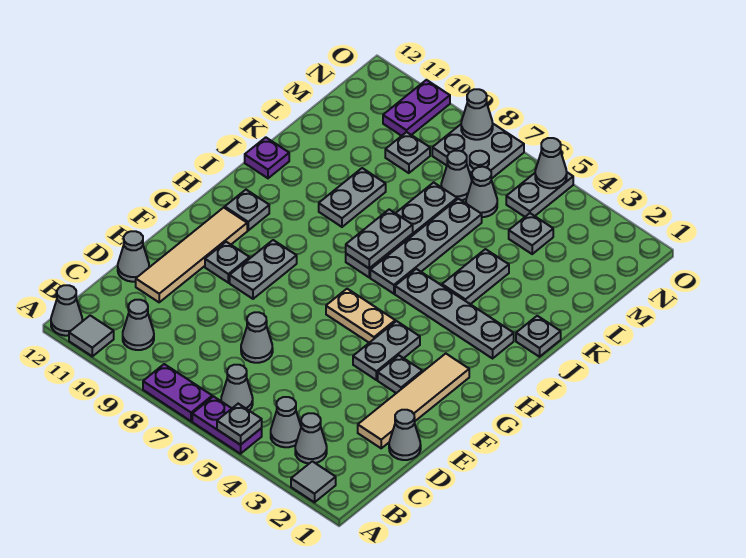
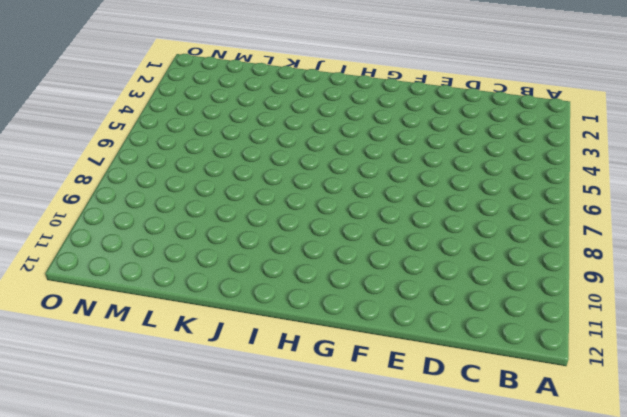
none -> grey 1x1 tile [291,461,336,502]
none -> purple 1x2 plate [192,397,262,454]
none -> purple 1x2 plate [143,364,212,421]
none -> grey 1x1 tile [69,315,114,356]

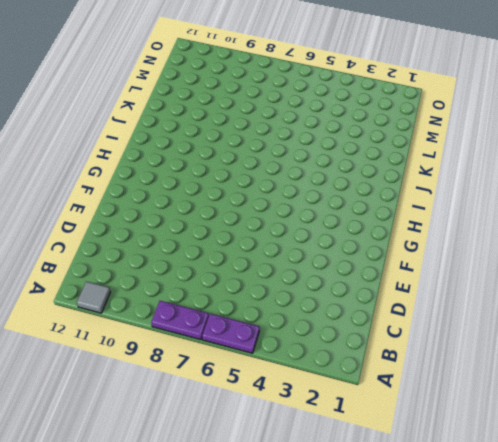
none -> grey 1x1 tile [291,461,336,502]
none -> grey 1x1 cone [51,285,82,336]
none -> grey 1x1 cone [295,413,327,463]
none -> grey 1x1 cone [271,397,301,447]

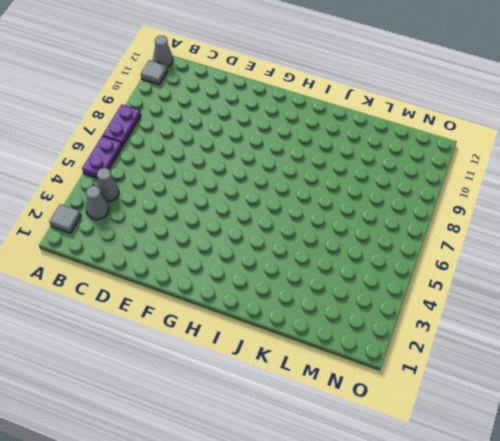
none -> grey 1x1 cone [221,365,253,410]
none -> grey 1x1 cone [123,300,154,350]
none -> grey 1x1 cone [389,410,421,460]
none -> tan 1x4 tile [358,354,469,448]

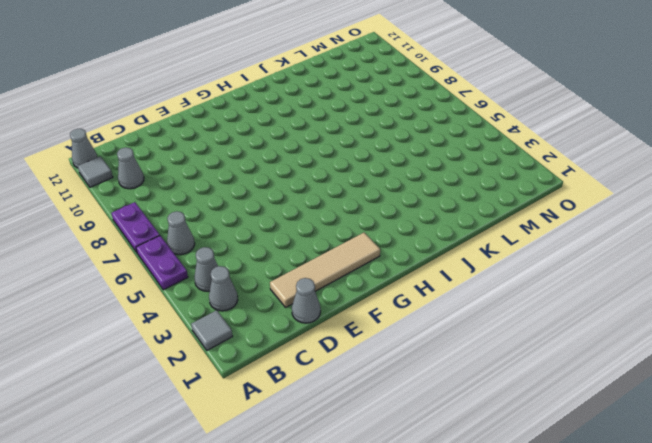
none -> grey 1x1 cone [241,312,273,363]
none -> tan 1x4 tile [136,208,247,302]
none -> grey 1x1 cone [118,231,149,282]
none -> grey 1x1 plate [378,355,422,393]

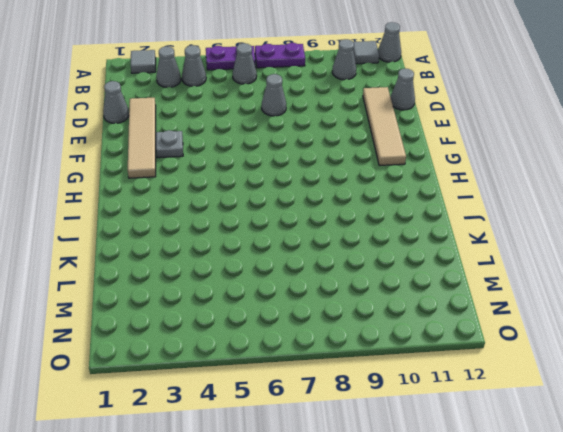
none -> grey 1x2 plate [353,321,420,380]
none -> grey 1x2 plate [230,240,297,299]
none -> grey 1x1 plate [205,242,250,283]
none -> tan 1x2 plate [326,289,395,343]

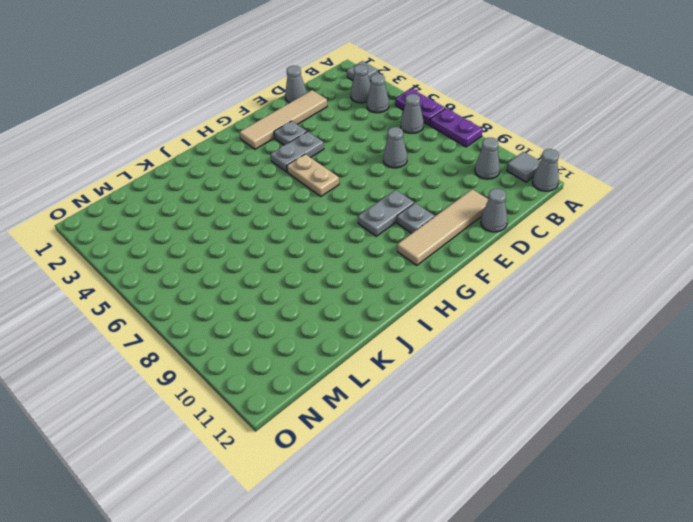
none -> grey 1x1 plate [225,190,269,230]
none -> grey 1x4 plate [395,269,514,358]
none -> grey 1x4 plate [370,199,482,294]
none -> grey 1x4 plate [346,182,457,277]

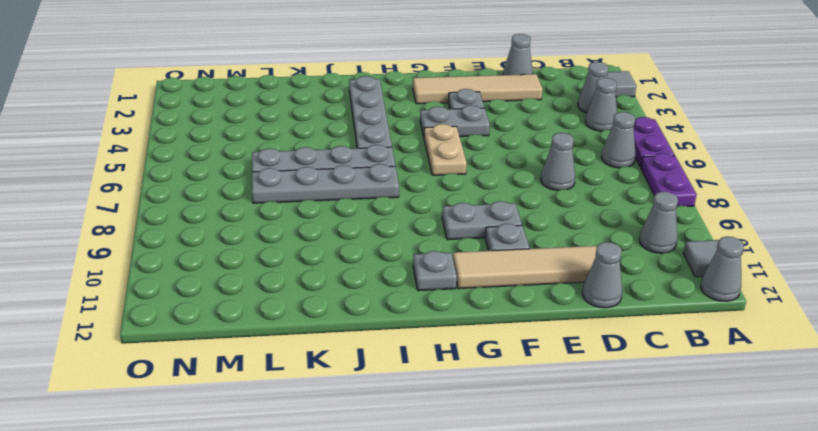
none -> grey 1x1 plate [516,316,561,357]
none -> grey 1x2 plate [442,249,509,304]
none -> grey 1x2 plate [319,168,386,227]
none -> purple 1x1 plate [245,137,289,178]

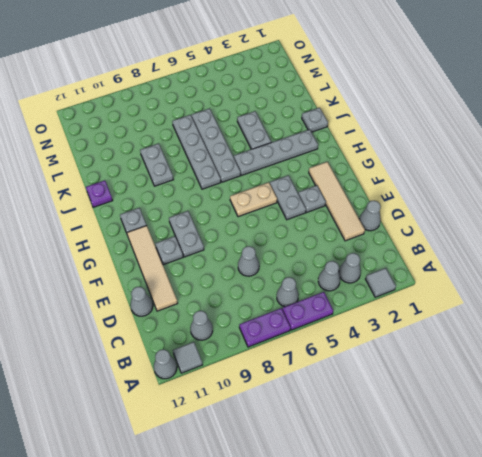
none -> grey 1x1 plate [509,213,553,254]
none -> grey 1x1 cone [466,167,497,217]
none -> grey 1x1 cone [441,151,472,200]
none -> grey 1x1 plate [385,132,430,173]

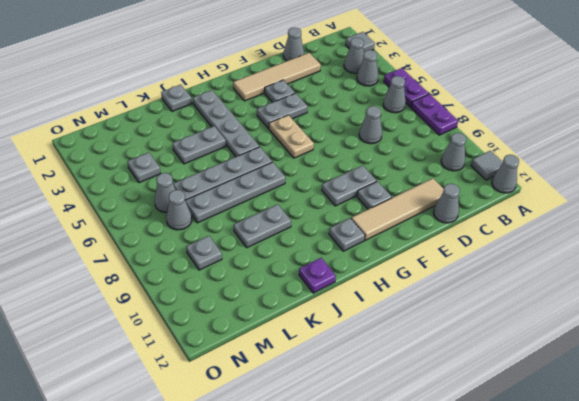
none -> grey 1x2 plate [506,172,573,217]
none -> grey 2x2 plate [432,124,524,179]
none -> purple 1x2 plate [383,80,450,136]
none -> grey 1x1 plate [217,404,262,445]

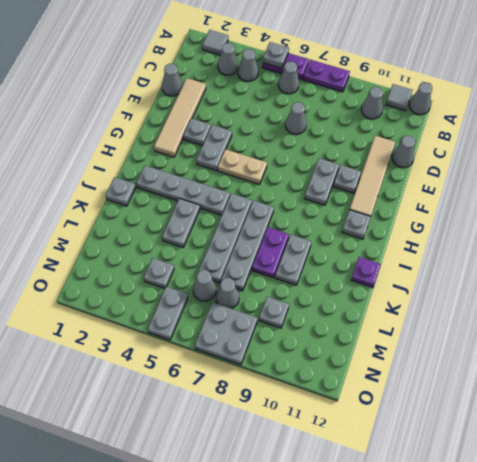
purple 1x2 plate [252,227,289,278] -> purple 1x2 plate moved to [383,80,450,136]
none -> grey 1x2 plate [346,209,413,268]
none -> grey 1x1 cone [535,138,567,188]
none -> grey 1x1 cone [461,89,493,140]

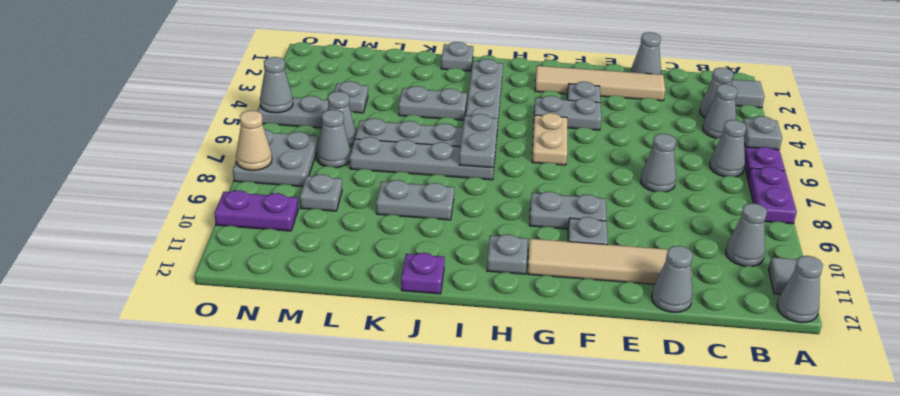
grey 1x2 plate [459,114,498,168] -> grey 1x2 plate turned to [346,209,413,268]
tan 1x1 cone [236,111,272,170] -> grey 1x1 cone [461,89,493,140]

